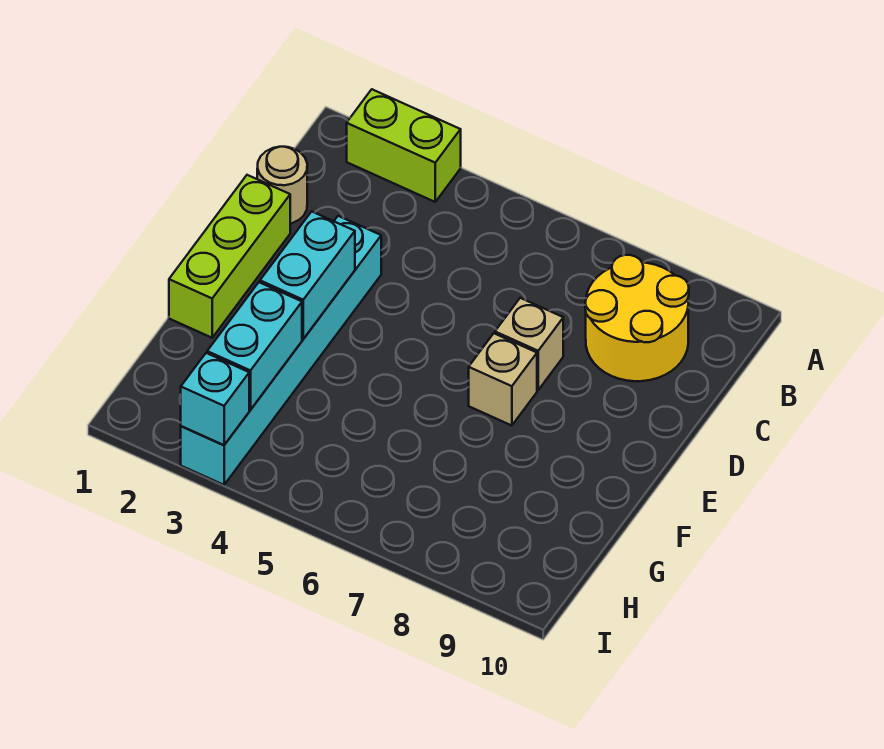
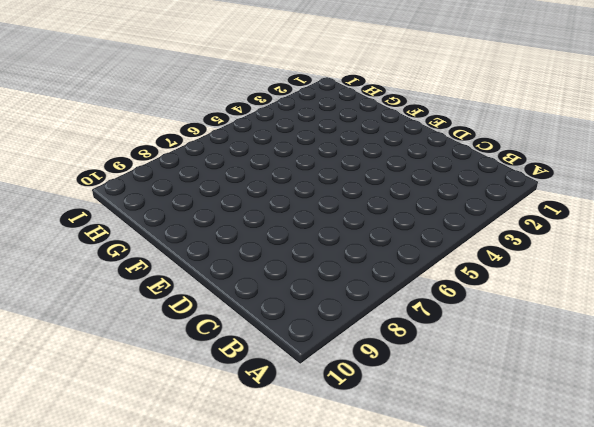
none -> lime 1x2 brick [347,89,461,202]
none -> yellow 2x2 round brick [585,255,689,381]

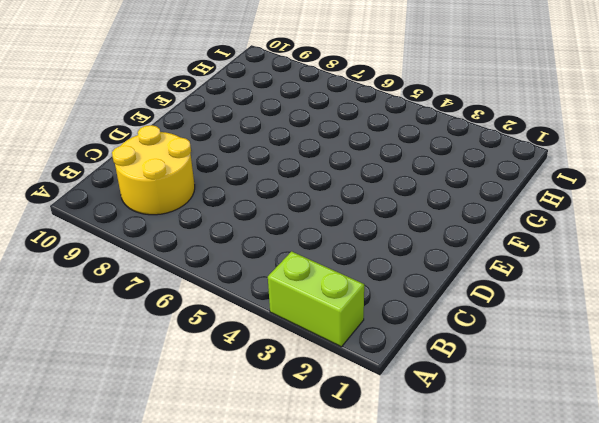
none -> tan 1x1 round brick [257,147,307,224]
none -> lime 1x3 brick [169,175,290,338]

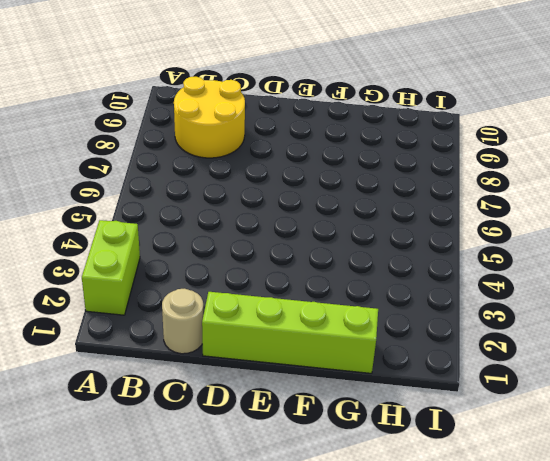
lime 1x4 brick [202,292,378,373] -> lime 1x3 brick [169,175,290,338]
none -> cyan 1x6 brick [181,216,381,485]
none -> tan 1x1 brick [495,298,563,390]

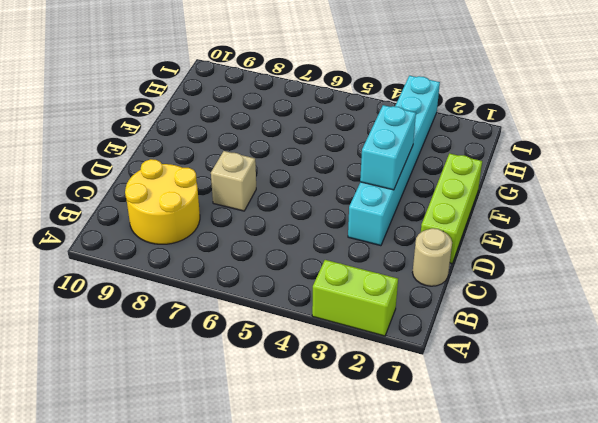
none -> tan 1x1 brick [469,333,537,426]
none -> cyan 1x2 brick [207,282,302,410]

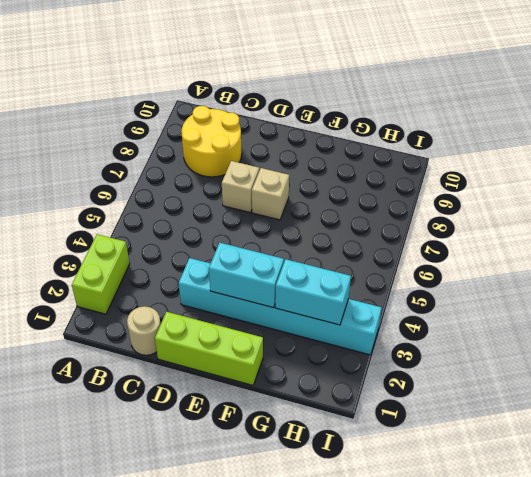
none -> cyan 1x1 brick [181,353,249,445]

